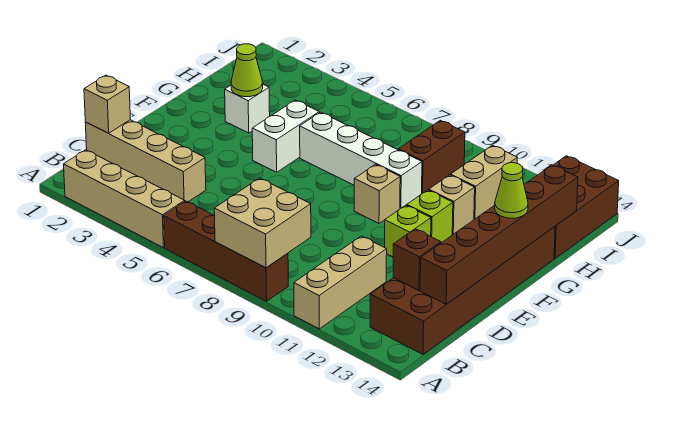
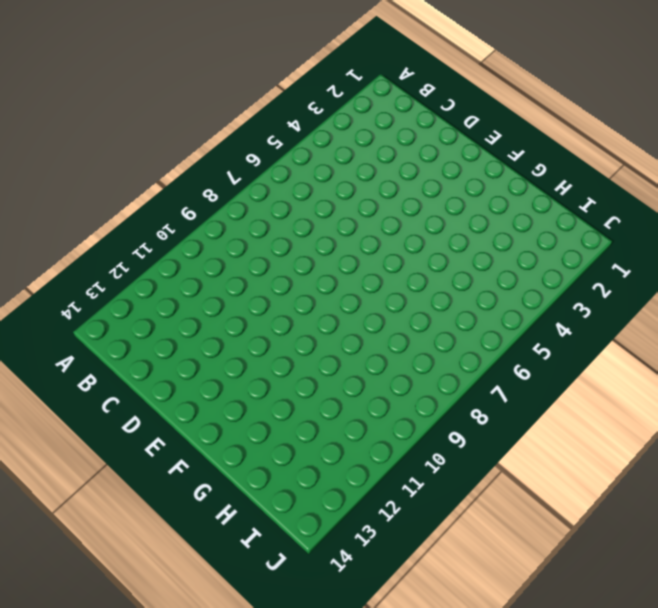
none -> tan 1x4 brick [64,150,185,248]
none -> brown 1x4 brick [164,201,288,301]
none -> tan 1x3 brick [294,236,387,329]

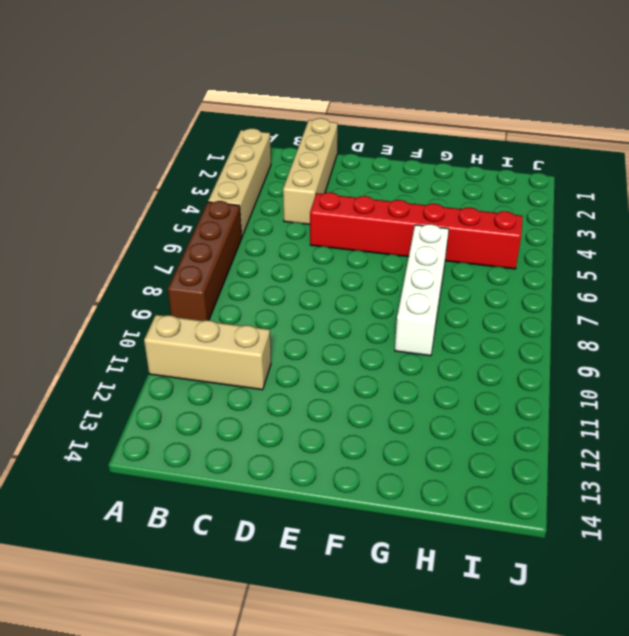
red 1x6 brick [310,192,523,269] -> white 1x2 brick [252,100,319,172]
none -> brown 2x6 brick [370,227,555,354]
none -> lime 1x1 brick [385,205,431,257]
none -> tan 1x1 brick [354,164,400,223]

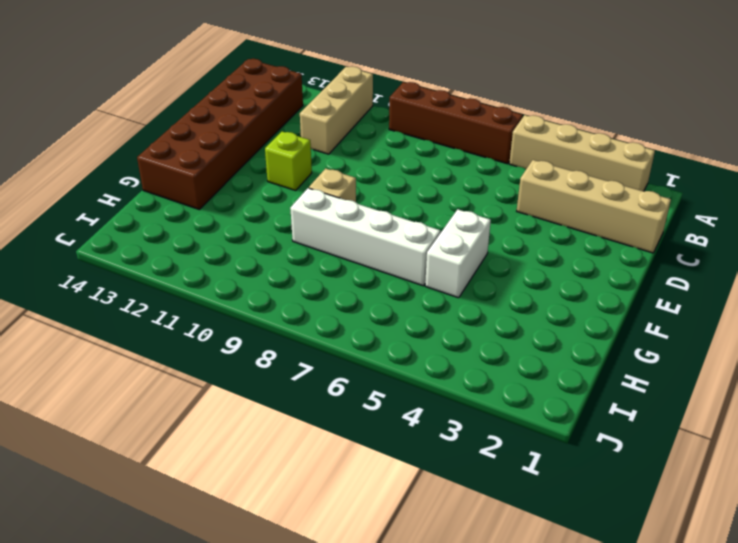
none -> lime 1x1 brick [407,190,453,243]
none -> white 1x1 brick [225,84,270,133]
none -> tan 1x1 brick [429,175,475,234]

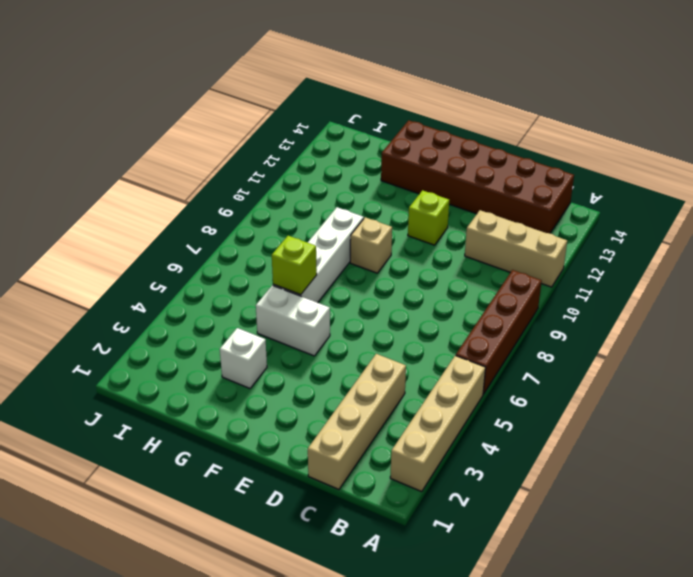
lime 1x1 brick [272,236,317,295] -> lime 1x1 brick moved to [407,190,453,243]
none -> tan 1x1 brick [429,175,475,234]
none -> brown 1x2 brick [398,120,465,193]
none -> tan 1x2 brick [451,145,517,219]

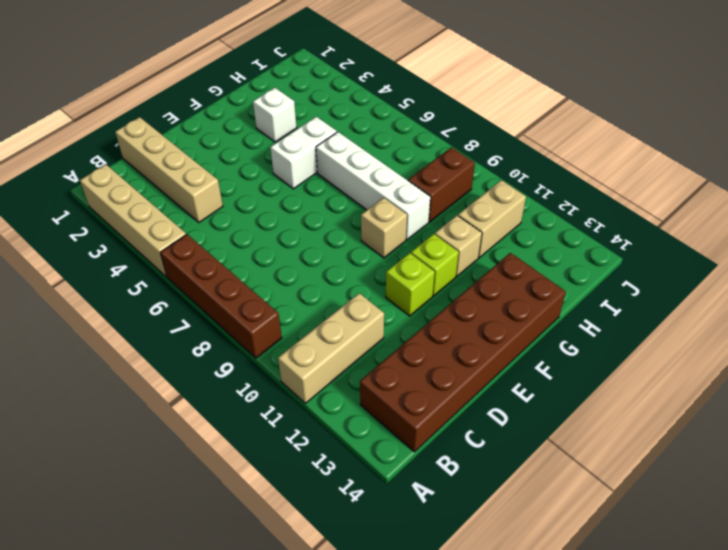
none -> brown 2x3 brick [553,156,619,258]
none -> tan 2x2 brick [214,178,311,268]
none -> tan 1x1 brick [84,75,130,133]

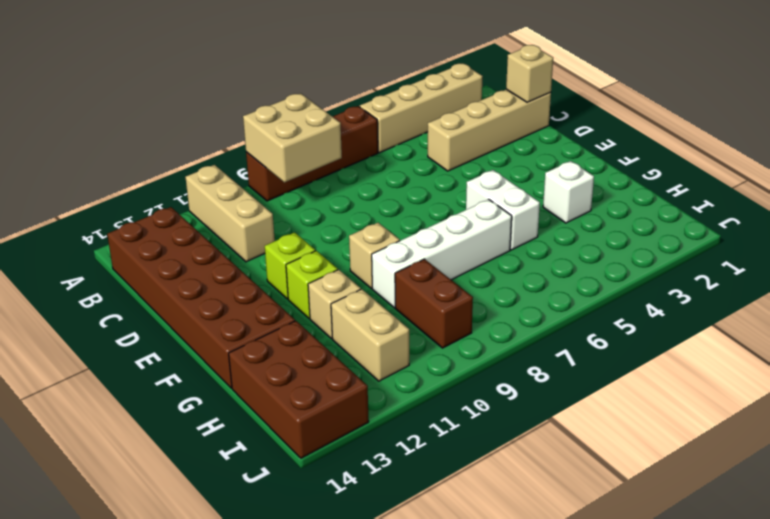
none -> brown 1x1 brick [393,229,441,290]
none -> brown 1x6 brick [420,165,578,304]
none -> lime 1x1 cone [231,44,263,97]

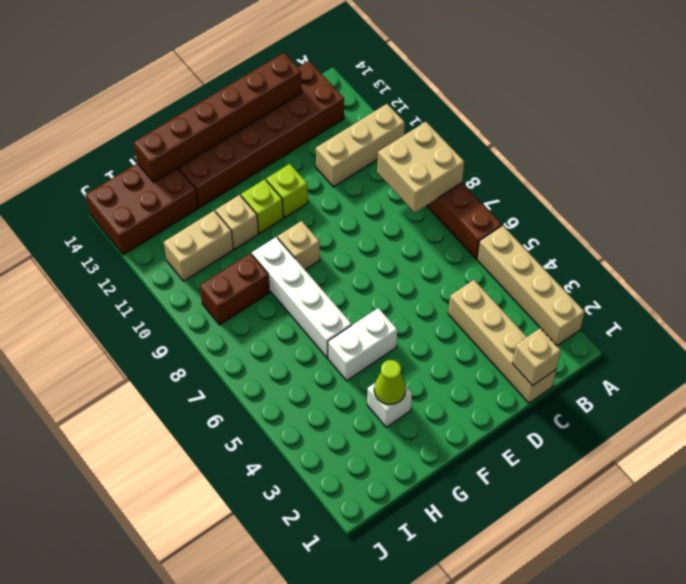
none -> brown 1x1 brick [393,229,441,290]
none -> lime 1x1 cone [495,163,528,218]

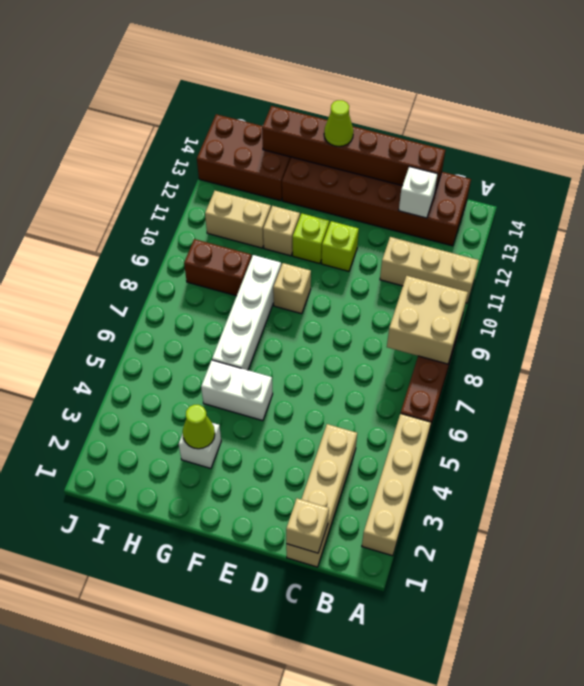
white 1x1 brick [399,167,438,218] -> brown 1x1 brick [393,229,441,290]

